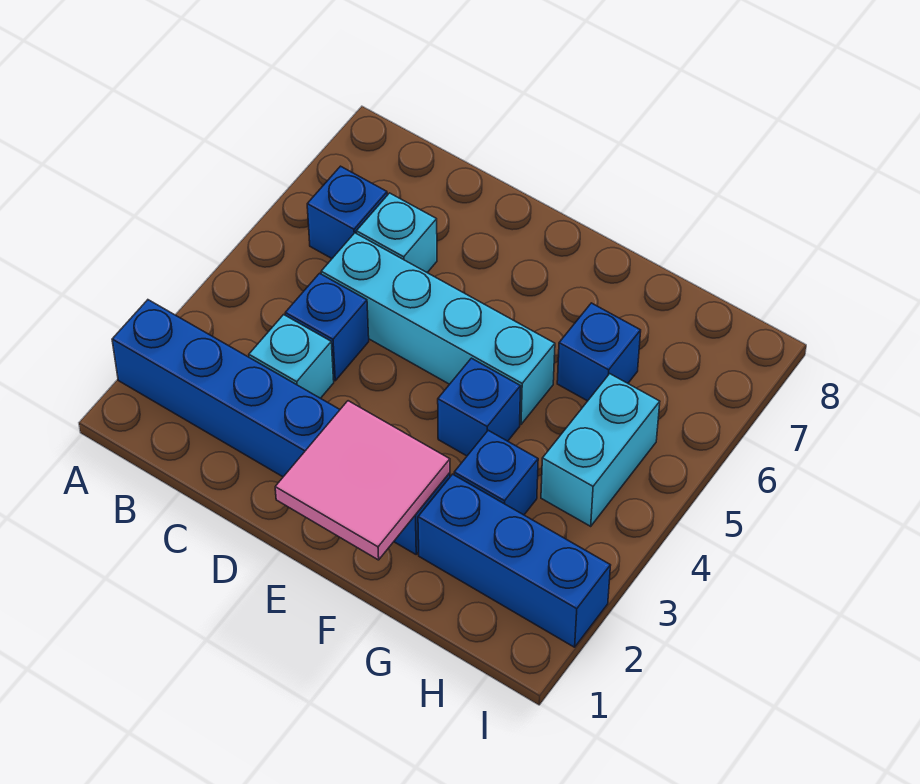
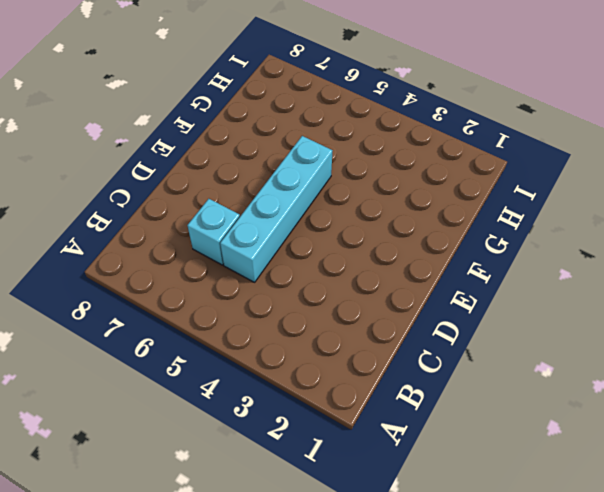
none -> blue 1x6 brick [112,300,450,554]
none -> blue 1x1 brick [307,166,387,258]
none -> cyan 1x1 brick [249,315,334,398]

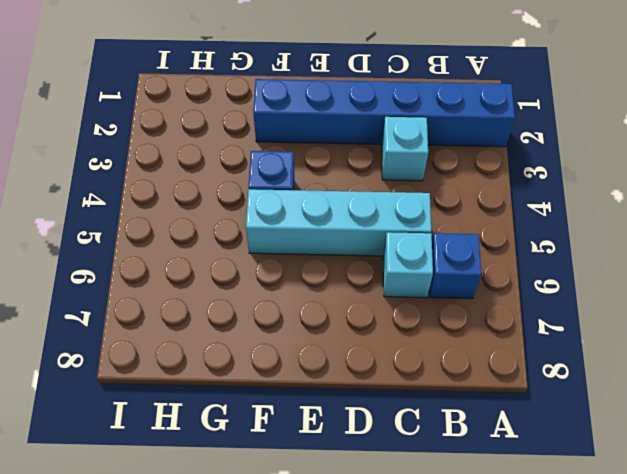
none -> blue 1x1 brick [285,273,369,381]
none -> blue 1x3 brick [418,474,611,647]
none -> blue 1x1 brick [454,430,538,515]

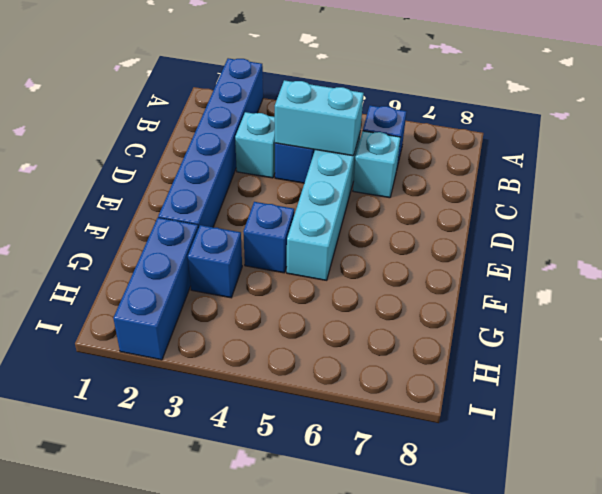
cyan 1x2 brick [275,80,364,156] -> cyan 1x2 brick moved to [541,374,660,526]
none -> blue 1x1 brick [557,303,641,401]
none -> pink 2x2 tile [275,401,450,560]

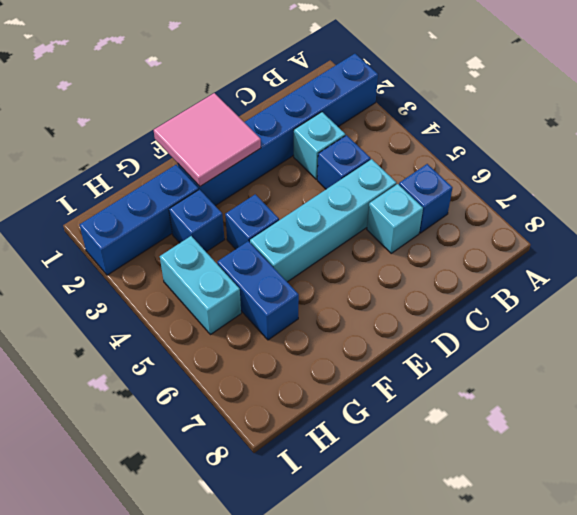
blue 1x2 brick [217,241,299,340] -> blue 1x1 brick [557,303,641,401]

